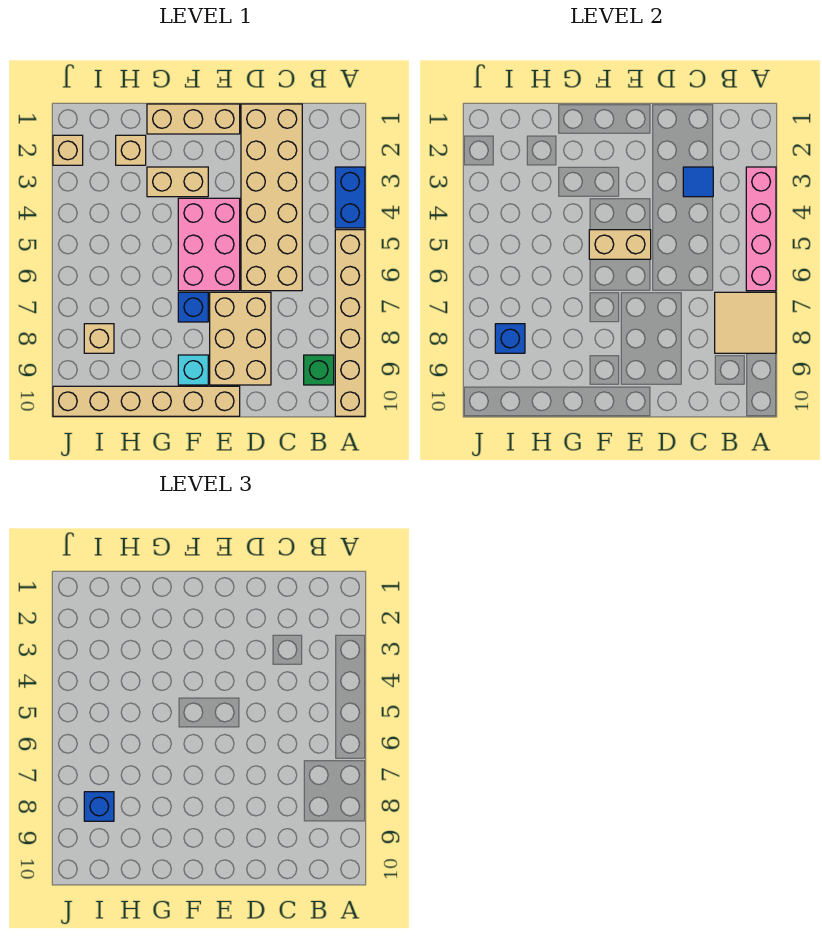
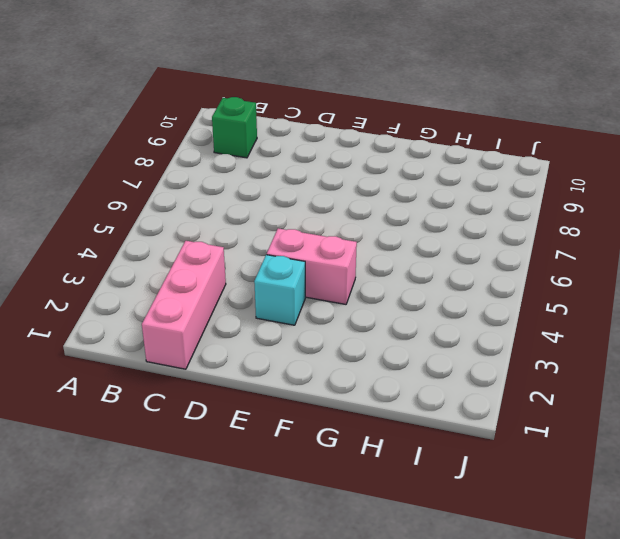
pink 1x3 brick [142,241,226,369] -> tan 2x6 brick [241,104,302,291]
cyan 1x1 brick [254,255,305,325] -> cyan 1x1 brick moved to [178,355,208,385]
pink 1x2 brick [267,228,357,304] -> pink 2x3 brick [178,198,240,291]
none -> blue 1x2 brick [335,167,365,228]
none -> tan 1x6 brick [335,230,365,416]
none -> tan 2x3 brick [210,292,271,385]

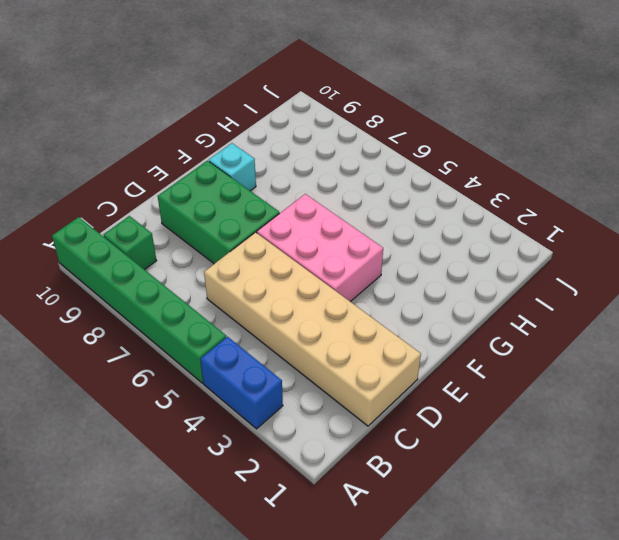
green 1x6 brick [52,217,226,383] -> tan 1x6 brick [335,230,365,416]
green 2x3 brick [158,161,280,264] -> tan 2x3 brick [210,292,271,385]
none -> tan 1x3 brick [147,104,240,134]
none -> tan 1x6 brick [53,386,240,416]
none -> tan 1x2 brick [147,167,208,197]

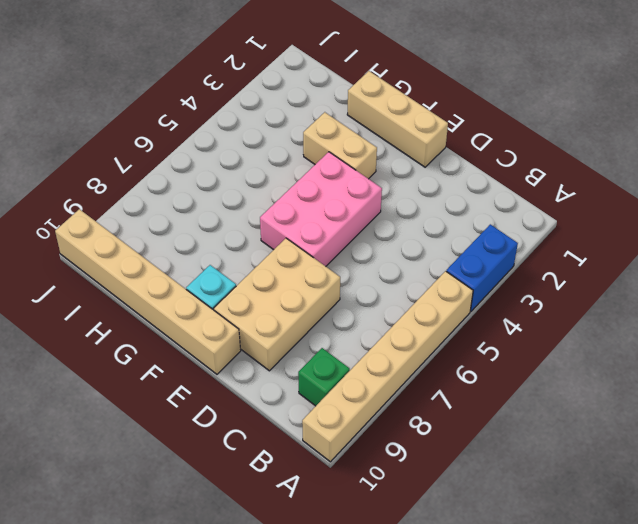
none -> tan 2x6 brick [241,104,302,291]
none -> blue 1x1 brick [178,292,208,322]
none -> tan 1x1 brick [116,135,146,165]

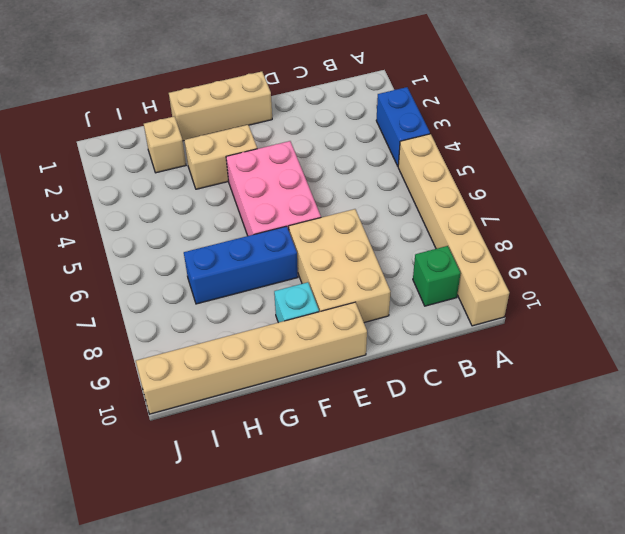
blue 1x3 brick [184,226,298,304] -> blue 1x1 brick [178,292,208,322]
none -> tan 2x6 brick [241,104,302,291]
none -> tan 1x1 brick [84,324,114,353]
none -> tan 1x1 brick [53,135,83,165]

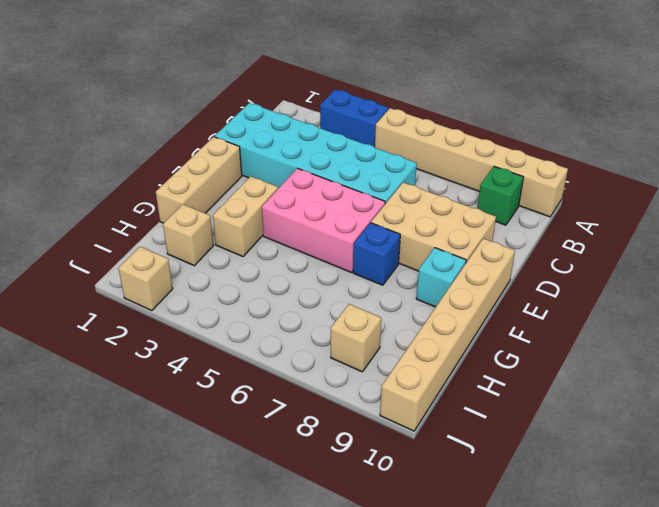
cyan 2x6 brick [215,103,417,204] -> tan 2x6 brick [241,104,302,291]
none -> pink 1x4 brick [746,167,776,291]
none -> tan 2x2 tile [715,292,776,353]
none -> blue 1x1 tile [683,167,713,197]

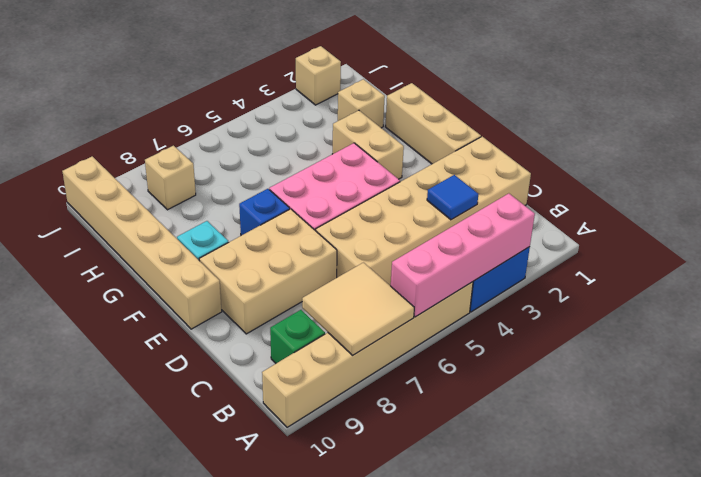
none -> tan 1x2 brick [589,230,651,259]
none -> blue 1x1 brick [495,324,525,353]
none -> blue 1x1 brick [84,792,114,821]

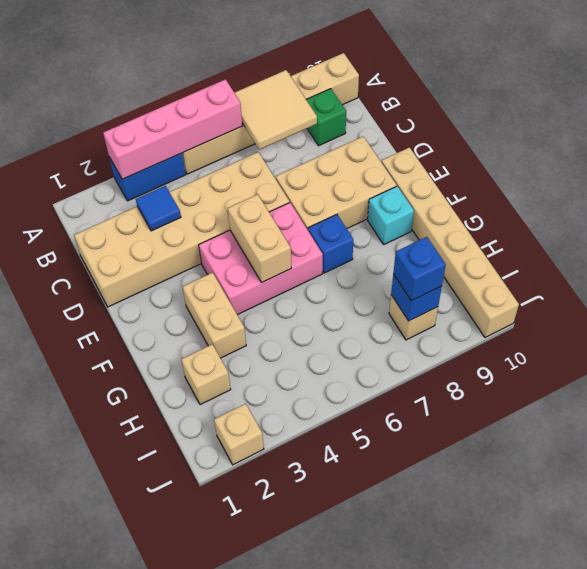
none -> tan 1x3 brick [147,104,240,134]

